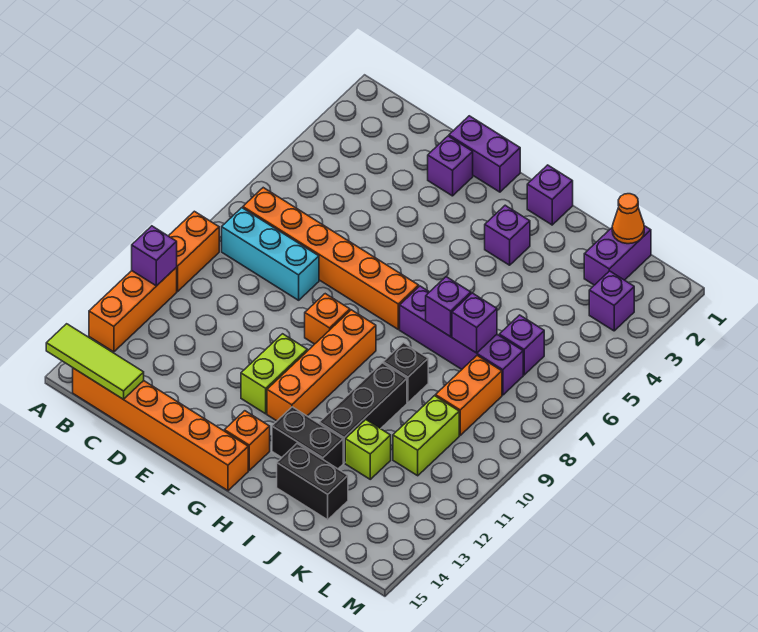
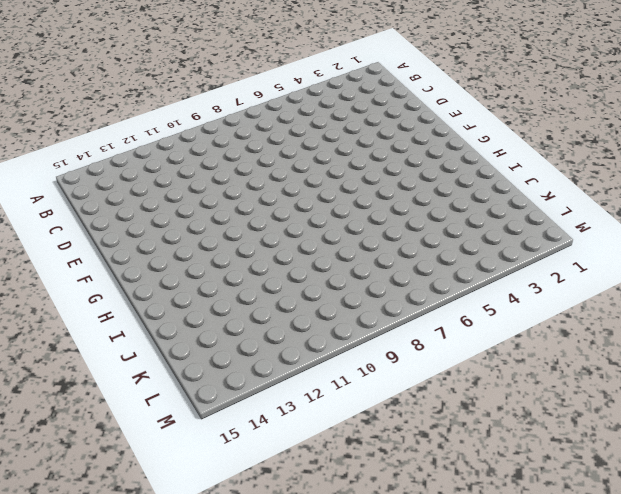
none -> orange 1x2 brick [169,211,219,291]
none -> orange 1x3 brick [89,267,177,352]
none -> orange 1x6 brick [243,188,419,329]

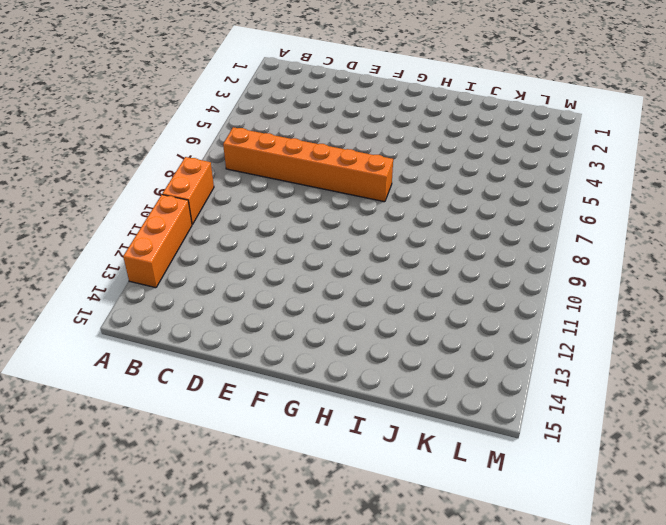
none -> cyan 1x3 brick [222,208,319,300]
none -> orange 1x6 brick [73,368,248,491]
none -> purple 1x2 brick [449,116,520,192]

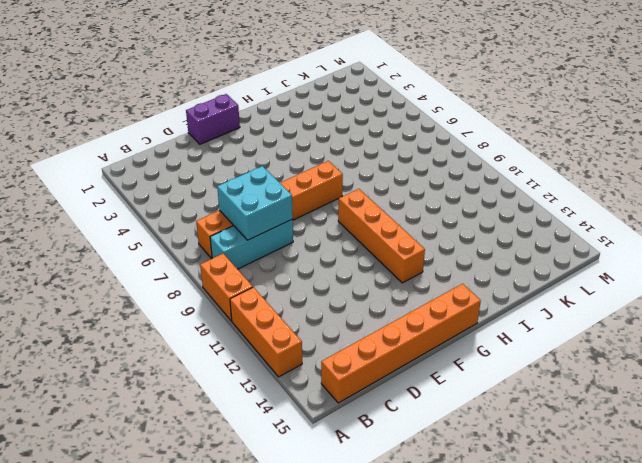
cyan 2x2 brick [217,166,293,240] -> none
none -> purple 1x1 brick [428,136,473,196]
none -> orange 1x1 brick [305,294,350,344]
none -> lime 1x2 brick [241,334,307,414]

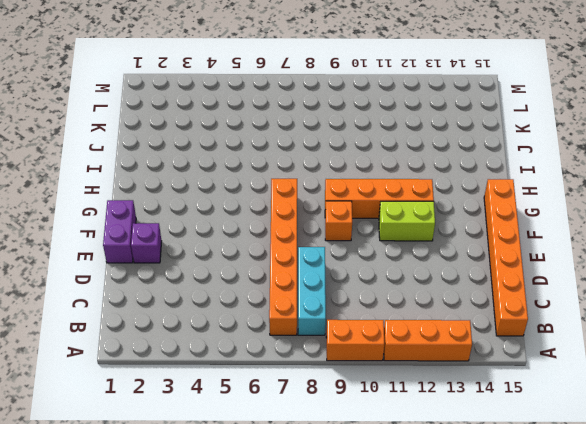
none -> orange 1x1 brick [224,411,270,470]
none -> purple 1x1 brick [527,165,573,225]
none -> purple 1x1 brick [485,205,530,265]

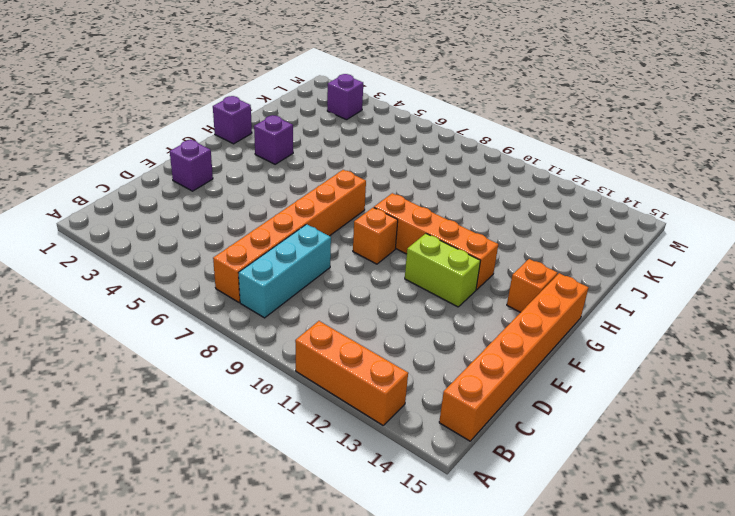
none -> orange 1x2 brick [169,211,219,291]
none -> purple 1x2 brick [449,116,520,192]
none -> purple 1x4 brick [400,286,523,395]

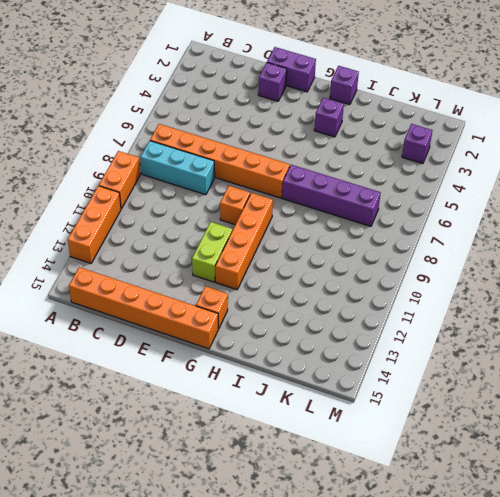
none -> black 1x2 brick [272,407,343,469]
none -> black 1x1 brick [383,343,428,402]
none -> black 1x3 brick [319,363,407,463]

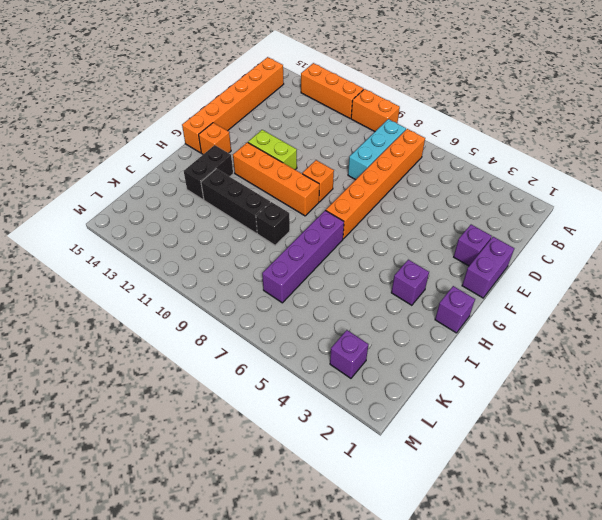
none -> black 1x2 brick [277,444,348,520]
none -> lime 1x1 brick [345,420,391,479]
none -> purple 1x2 brick [584,226,651,285]

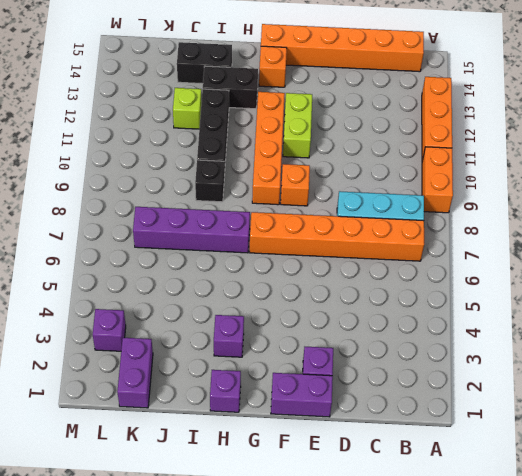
none -> purple 1x1 brick [499,315,544,375]
none -> orange 1x2 brick [435,356,502,435]
none -> lime 1x2 brick [393,396,459,476]

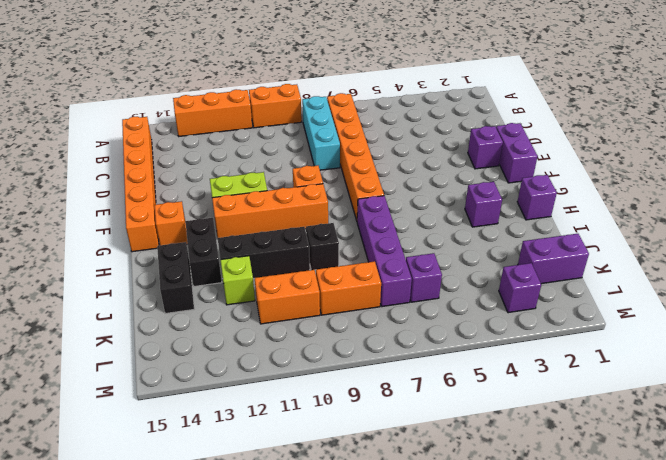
orange 1x2 brick [255,270,320,324] -> lime 1x2 brick [393,396,459,476]
none -> purple 1x1 brick [132,226,177,286]
none -> lime 1x3 tile [46,324,144,399]
none -> purple 1x1 brick [426,277,471,337]

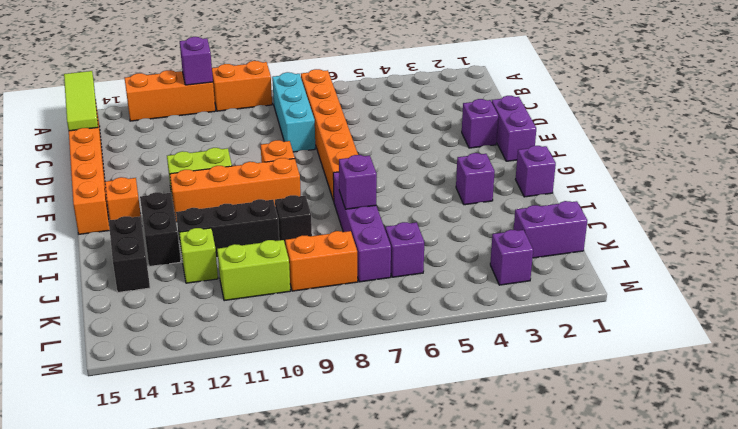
none -> purple 1x1 brick [452,293,497,353]
none -> orange 1x1 cone [612,194,644,244]

